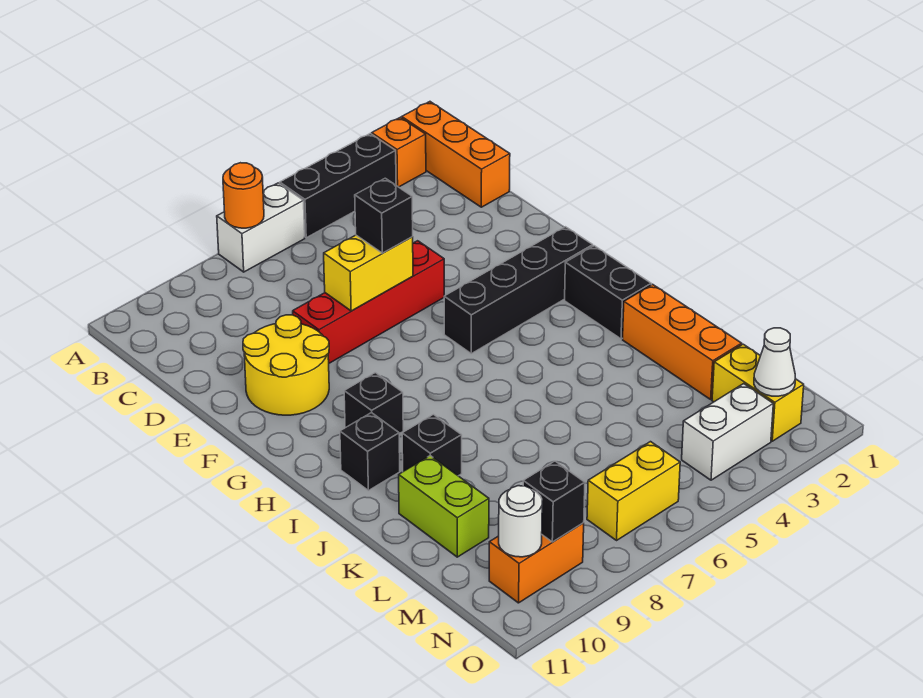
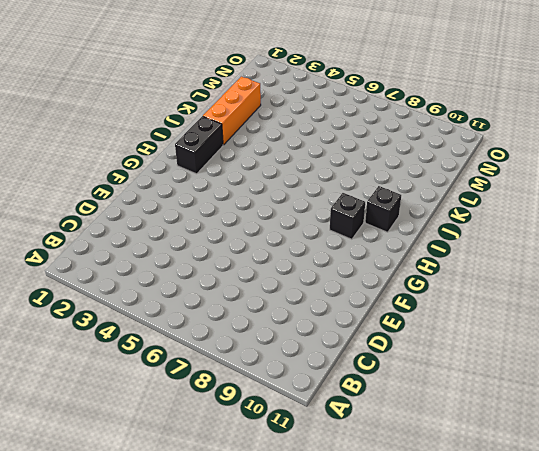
none -> orange 1x3 brick [402,102,510,207]
none -> orange 1x1 brick [372,117,426,187]
none -> black 1x3 brick [280,134,396,238]

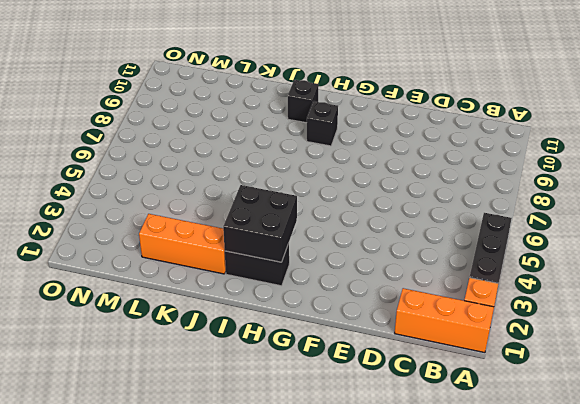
black 2x2 brick [223,185,297,262] -> none
none -> white 1x2 brick [217,183,305,272]
none -> red 1x4 brick [293,241,444,363]
none -> yellow 2x2 round brick [243,315,329,415]

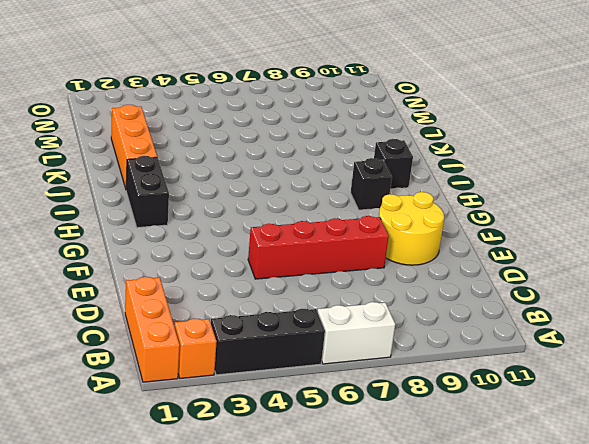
none -> black 1x4 brick [444,227,593,354]
none -> black 1x1 brick [402,415,462,476]
none -> lime 1x2 brick [399,456,489,557]

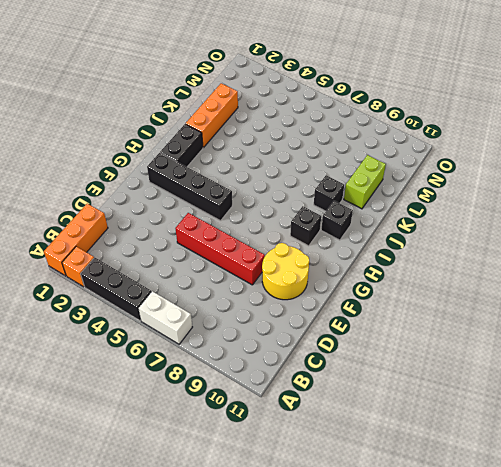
none -> yellow 1x2 brick [712,344,804,441]
none -> white 1x2 brick [682,384,773,480]
none -> yellow 1x2 brick [587,442,680,540]

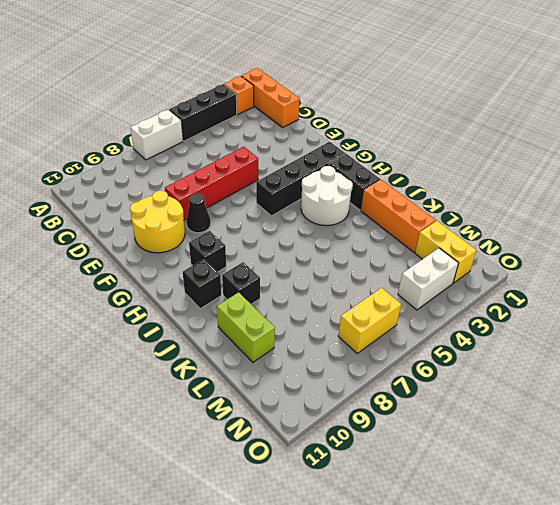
black 1x1 cone [186,193,211,233] -> none
white 2x2 round brick [301,166,353,225] -> none
none -> orange 1x2 brick [489,523,584,603]
none -> orange 1x1 round brick [223,163,264,228]
none -> yellow 1x2 brick [324,235,413,311]

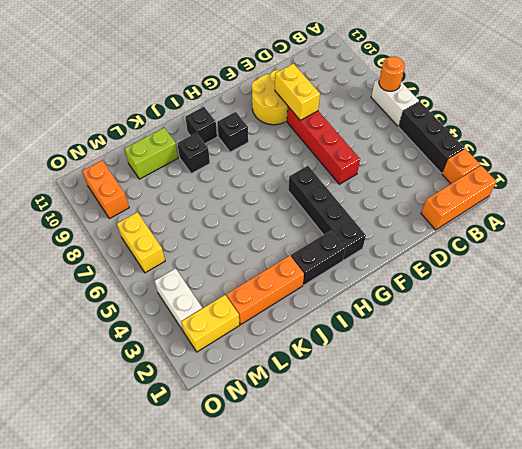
yellow 1x2 brick [275,63,320,120] -> yellow 1x2 brick moved to [324,235,413,311]
none -> white 1x1 cone [754,328,796,396]
none -> black 1x1 brick [523,461,585,542]
none -> white 1x1 round brick [499,486,542,557]

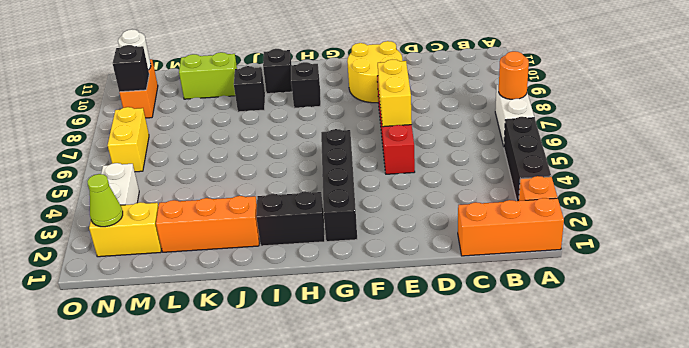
lime 1x1 cone [87,174,123,227] -> white 1x1 cone [754,328,796,396]
none -> black 1x1 brick [355,178,413,253]

